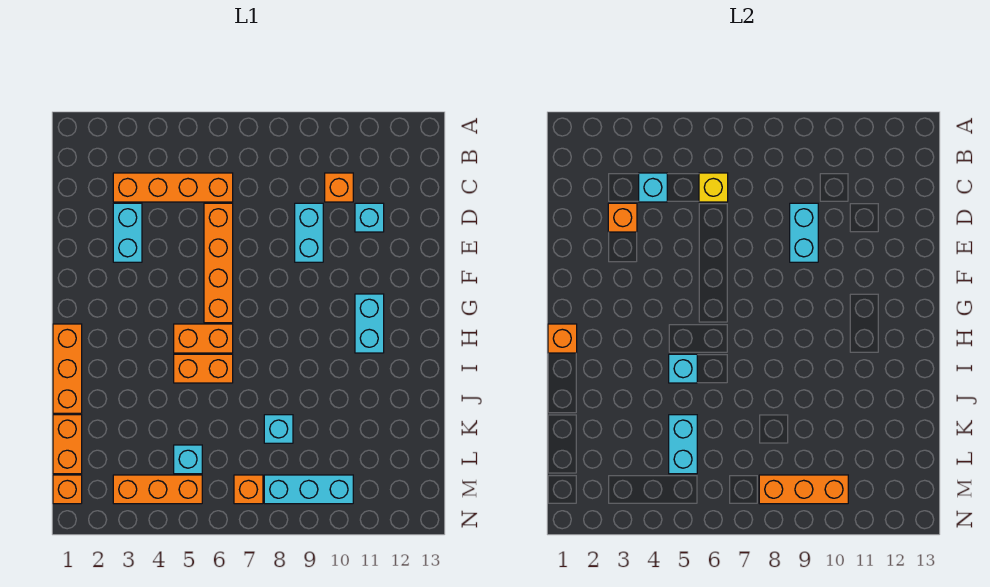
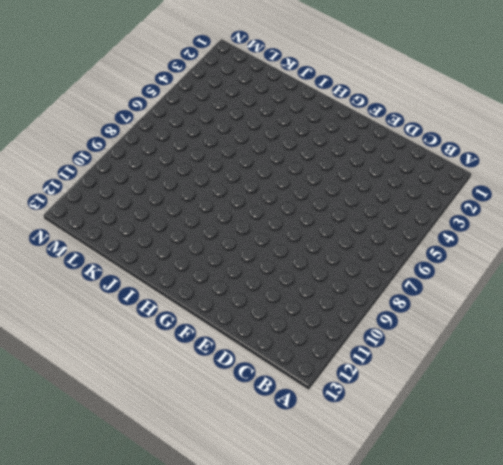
none -> orange 1x4 brick [113,173,233,202]
none -> orange 1x1 brick [325,173,353,202]
none -> cyan 1x2 brick [113,203,142,262]

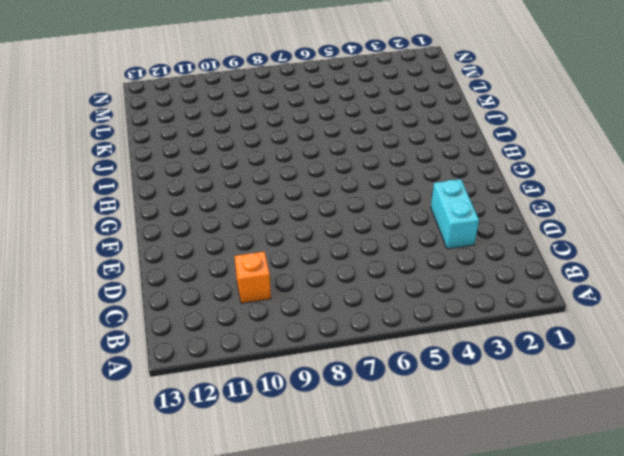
none -> orange 1x4 brick [113,173,233,202]
none -> orange 1x4 brick [204,203,233,323]
none -> cyan 1x2 brick [295,203,323,262]

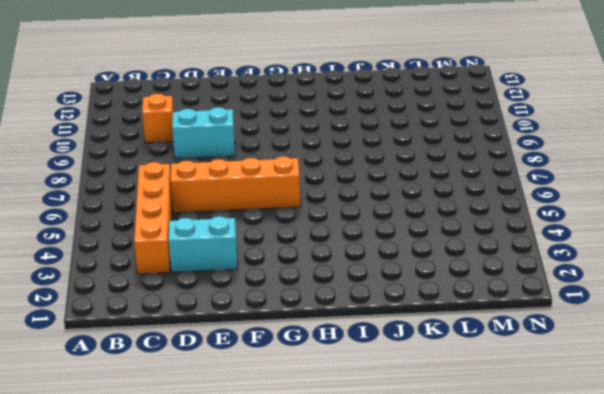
none -> cyan 1x1 brick [355,203,384,232]
none -> cyan 1x2 brick [355,294,384,353]
none -> orange 1x3 brick [53,324,82,413]

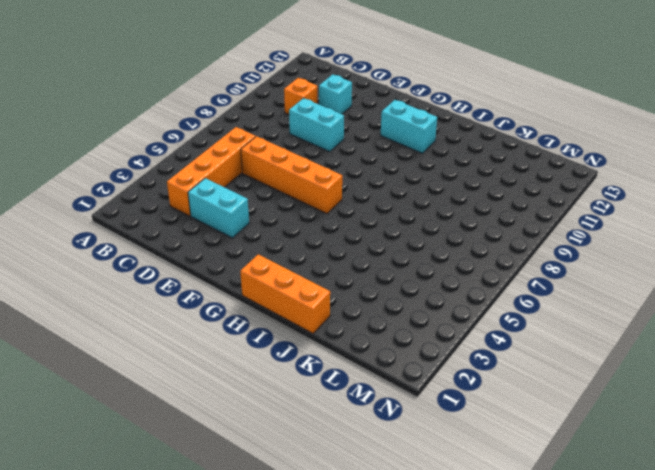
none -> orange 1x2 brick [174,324,233,353]
none -> orange 1x2 brick [174,354,233,383]
none -> orange 1x2 brick [53,415,82,474]

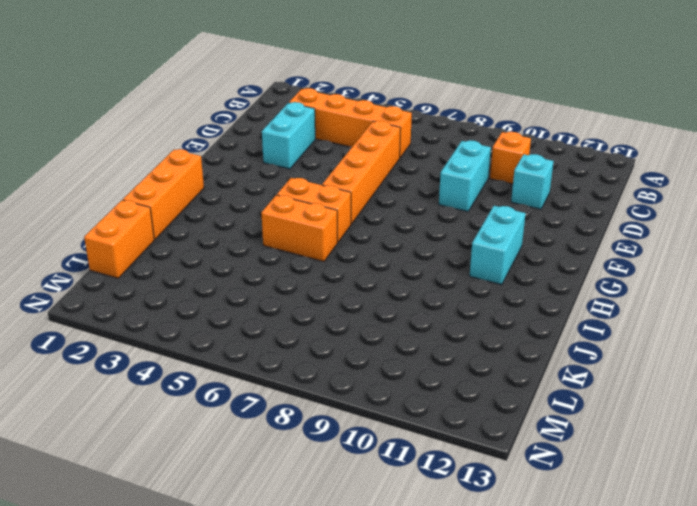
none -> cyan 1x1 brick [264,415,293,443]
none -> cyan 1x1 brick [174,445,202,474]
none -> orange 1x1 brick [53,475,82,504]

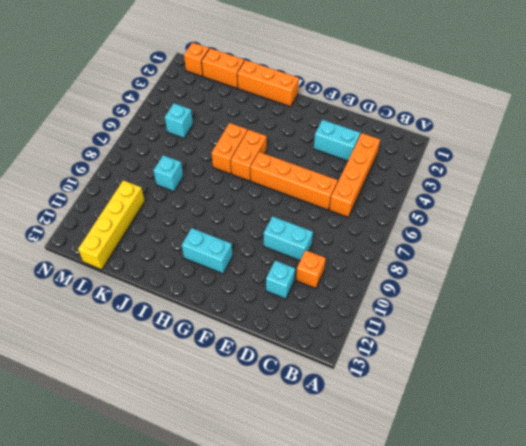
yellow 1x4 brick [78,180,145,270] -> none
none -> orange 1x3 brick [113,475,202,504]
none -> orange 1x1 brick [234,475,263,504]
none -> cyan 1x3 brick [264,475,353,504]

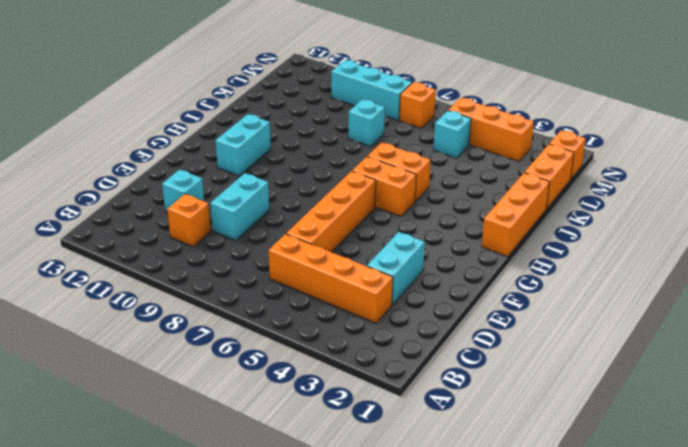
none -> cyan 1x1 brick [639,173,667,202]
none -> yellow 1x1 brick [699,173,728,202]
none -> orange 1x1 brick [608,203,637,232]

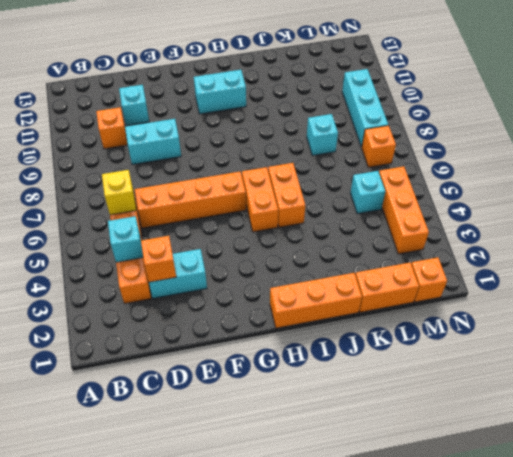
none -> cyan 1x2 brick [790,203,818,262]
none -> orange 1x1 brick [548,324,577,353]
none -> cyan 1x1 brick [669,354,697,383]

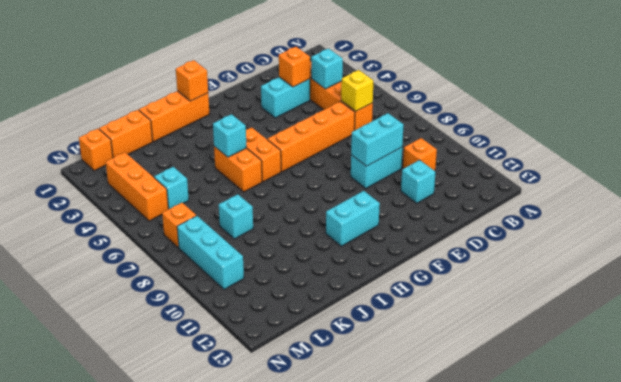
none -> cyan 1x2 brick [669,415,697,474]
none -> orange 1x3 brick [759,475,848,504]

